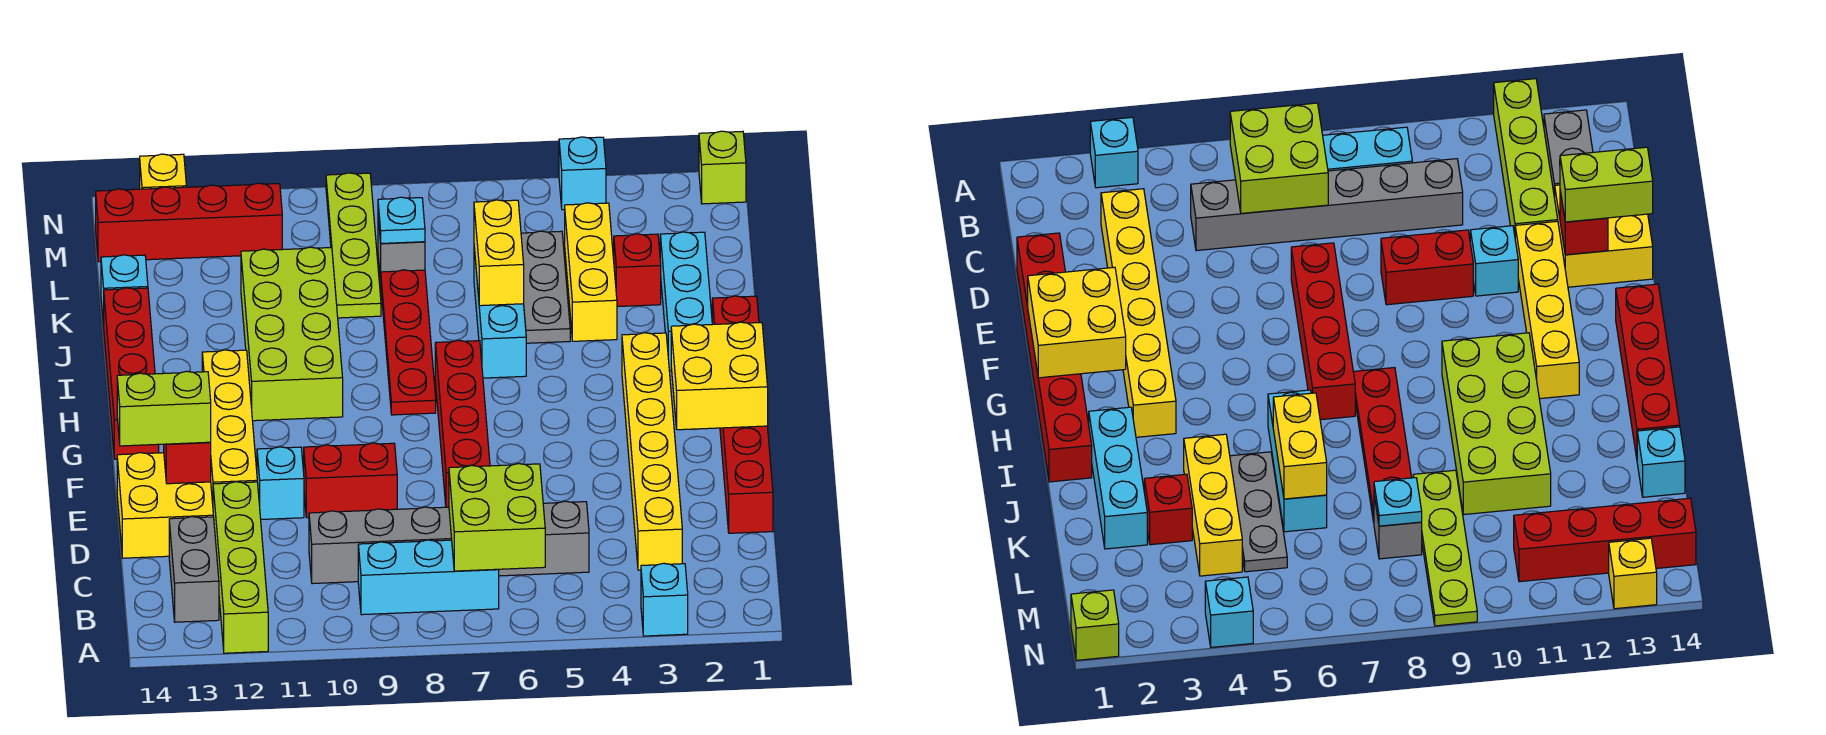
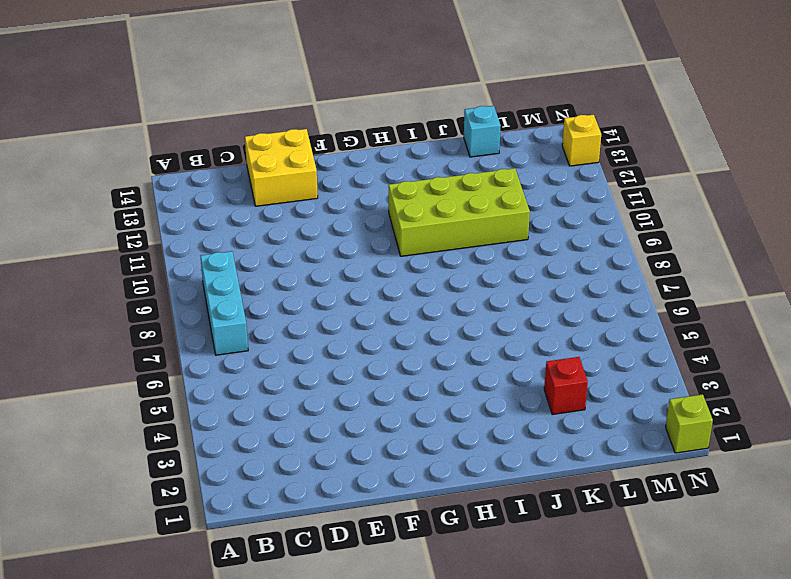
none -> cyan 1x1 brick [641,563,688,636]
none -> lime 1x4 brick [213,482,268,653]
none -> grey 1x2 brick [169,517,219,622]
none -> yellow 1x6 brick [622,333,682,570]

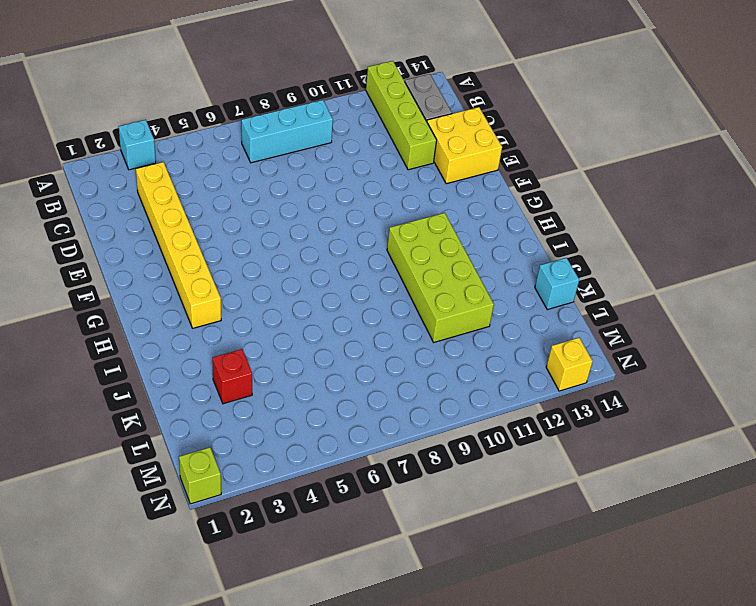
none -> grey 1x6 brick [309,501,589,584]
none -> red 1x6 brick [712,296,773,533]
none -> red 1x4 brick [435,340,490,507]
none -> red 1x2 brick [304,443,397,518]

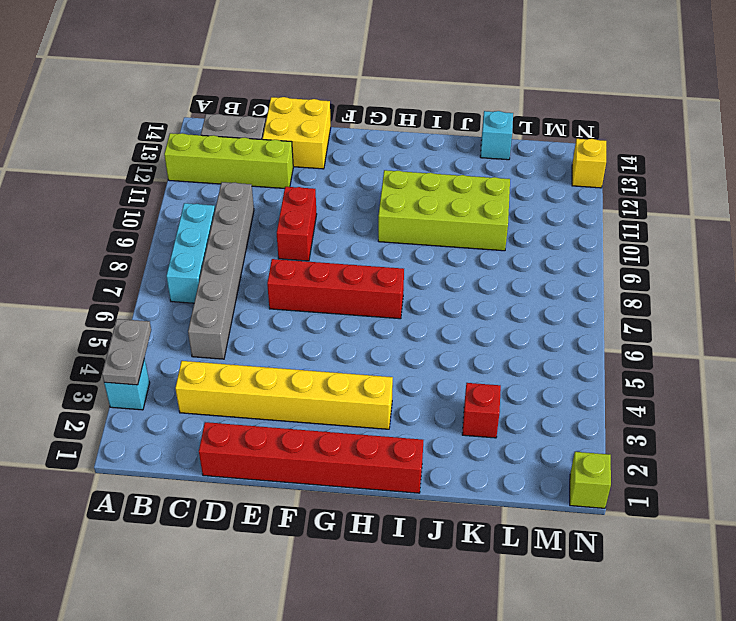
grey 1x2 plate [102,319,151,385] -> none
none -> cyan 1x1 brick [257,447,304,519]
none -> yellow 1x4 brick [202,350,257,503]
none -> red 1x4 brick [104,288,159,459]
none -> red 1x4 plate [381,270,436,415]

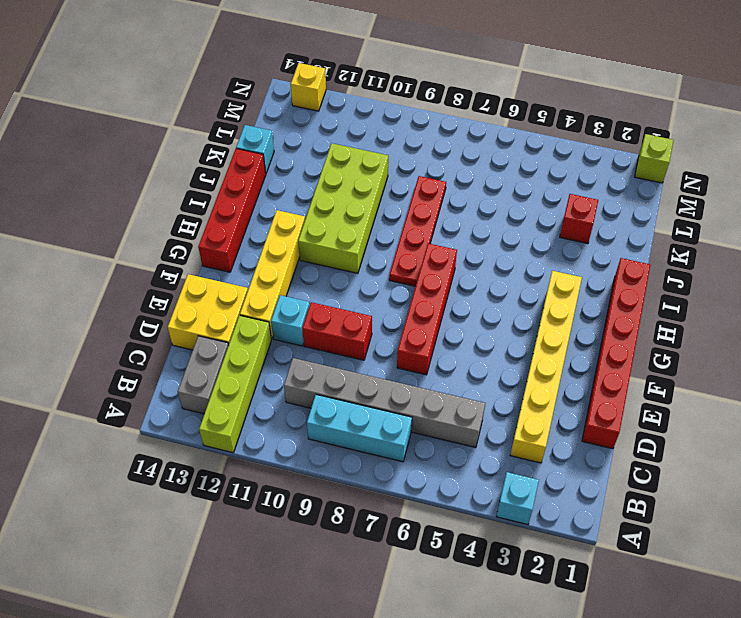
none -> cyan 1x3 brick [660,232,712,371]
none -> cyan 1x3 brick [474,248,526,378]
none -> yellow 1x3 brick [565,203,617,341]
none -> grey 1x3 plate [521,231,570,343]

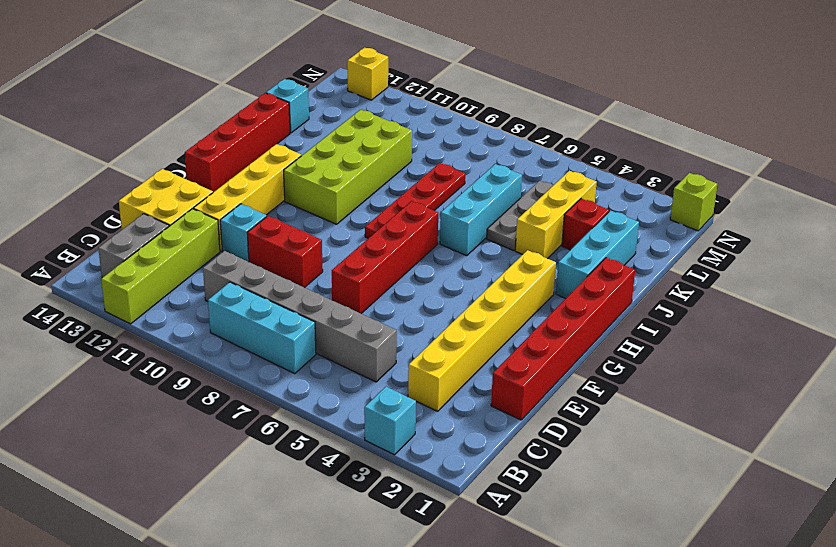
none -> lime 1x4 plate [326,173,381,318]
none -> grey 1x1 brick [378,218,425,282]
none -> red 1x4 brick [96,183,282,262]
none -> cyan 1x1 brick [559,137,606,210]

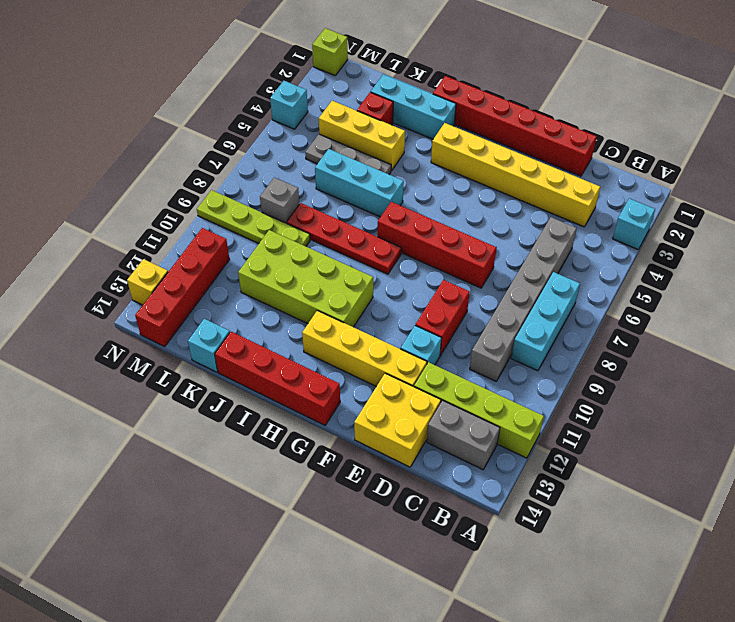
none -> lime 2x2 brick [449,464,545,571]
none -> red 1x1 brick [164,442,211,484]
none -> yellow 2x2 brick [671,322,768,430]
none -> yellow 1x2 brick [474,200,524,306]

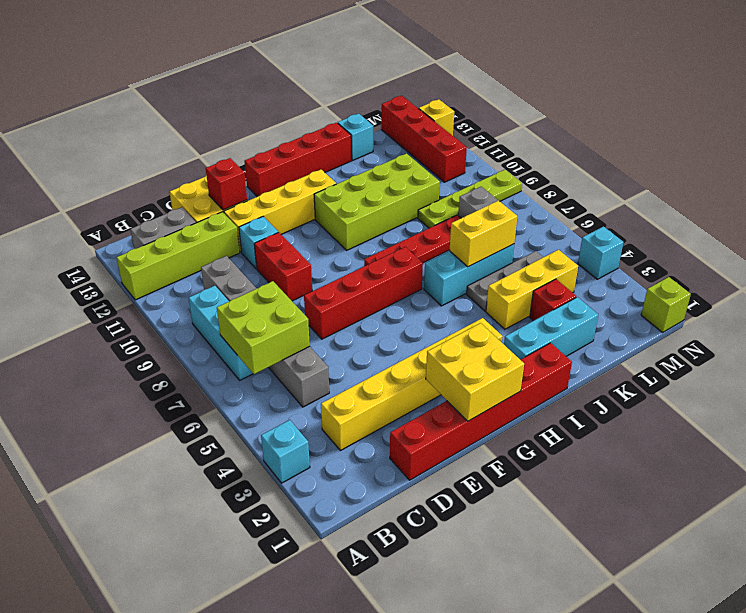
none -> cyan 1x1 plate [378,197,425,243]
none -> lime 1x2 brick [117,371,211,446]

